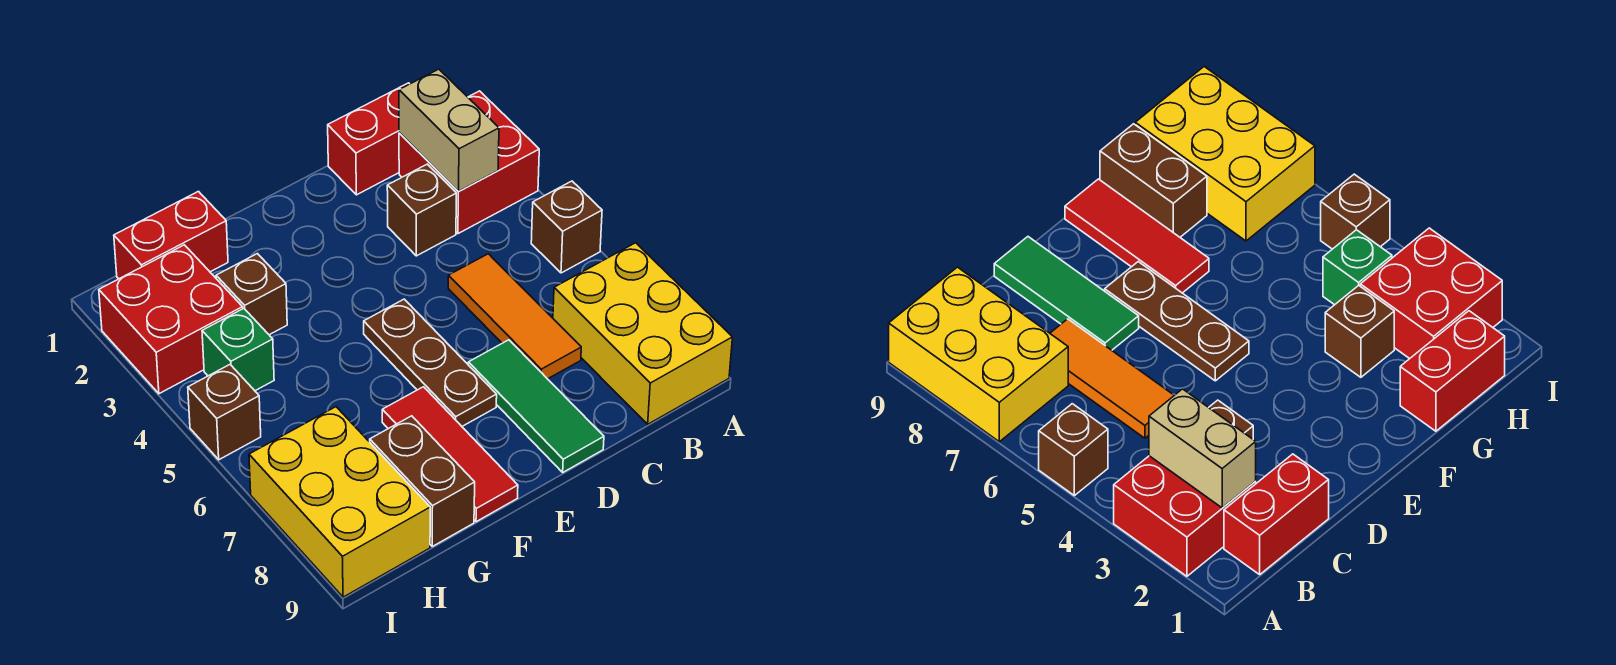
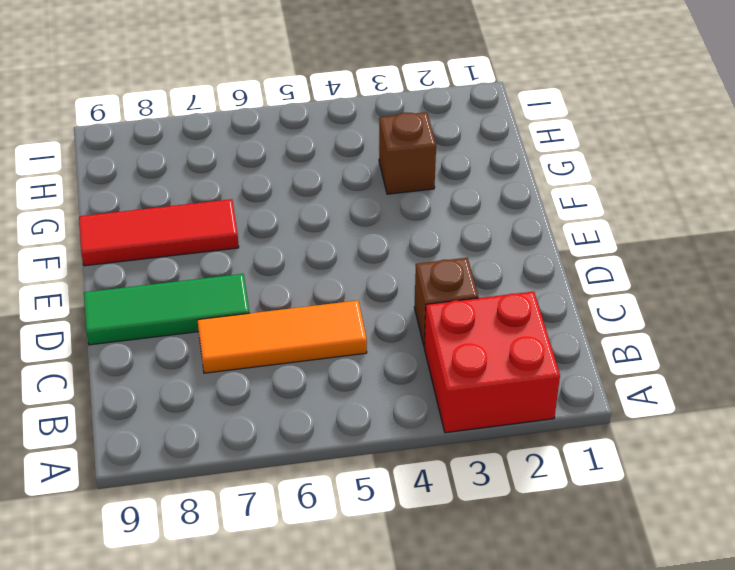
none -> brown 1x1 brick [531,181,602,273]
none -> yellow 2x3 brick [553,243,732,424]
none -> red 1x2 brick [328,83,409,195]

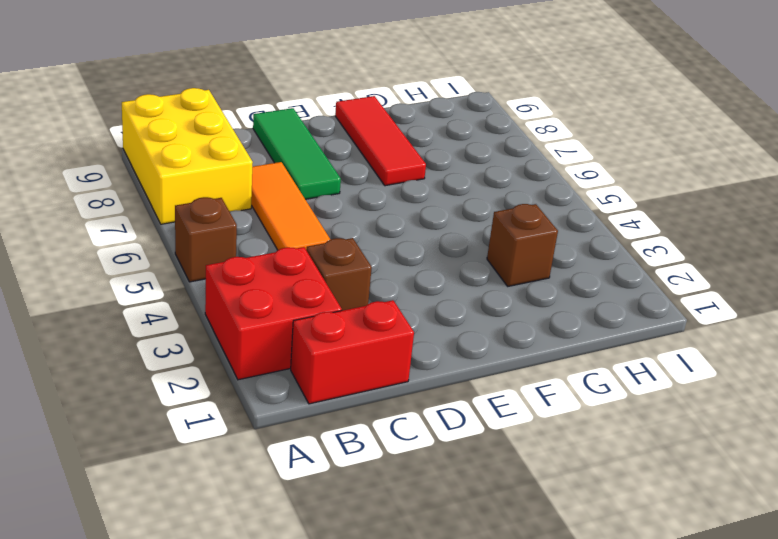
none -> brown 1x3 plate [364,299,497,426]
none -> red 1x2 brick [114,191,228,279]
none -> brown 1x2 brick [370,416,475,546]

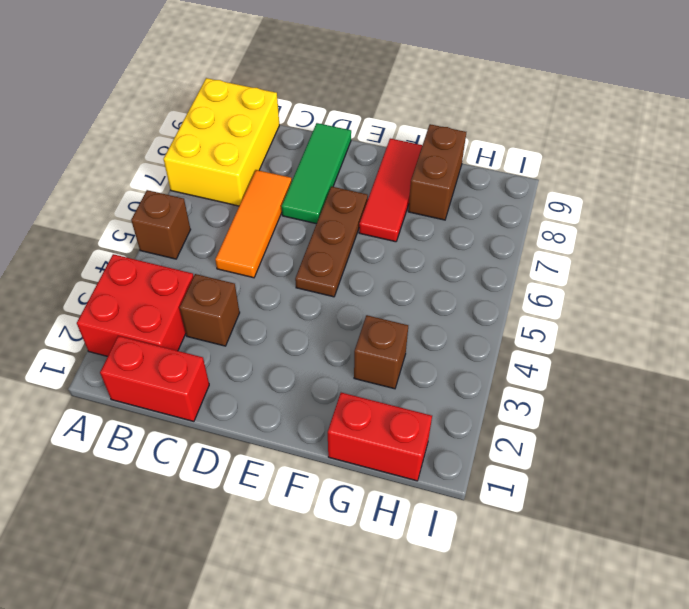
none -> red 2x2 brick [99,245,243,394]
none -> green 1x1 brick [202,308,274,391]
none -> yellow 2x3 brick [249,407,430,597]

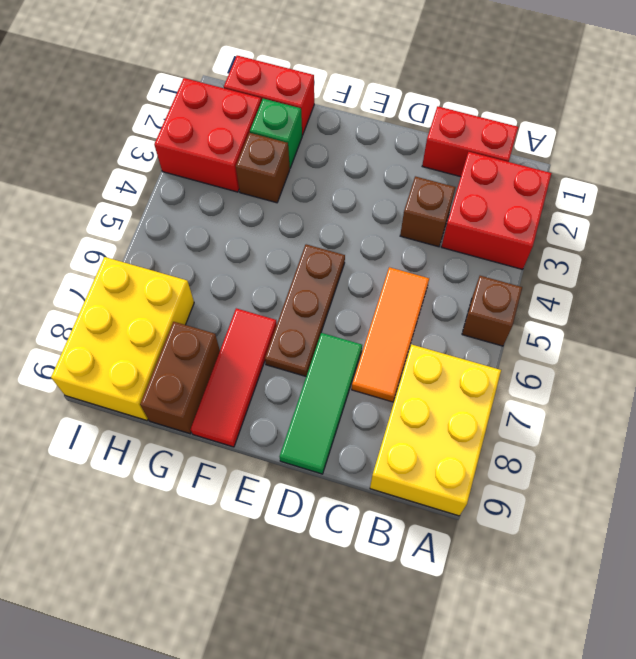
green 1x1 brick [250,99,302,168] -> green 1x1 brick moved to [202,308,274,391]
none -> brown 1x1 brick [188,365,261,460]
none -> tan 1x2 brick [399,69,499,191]

